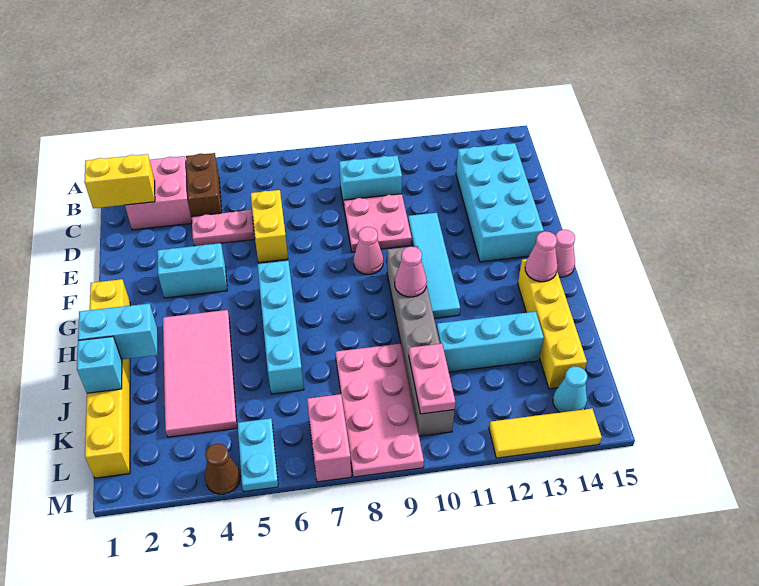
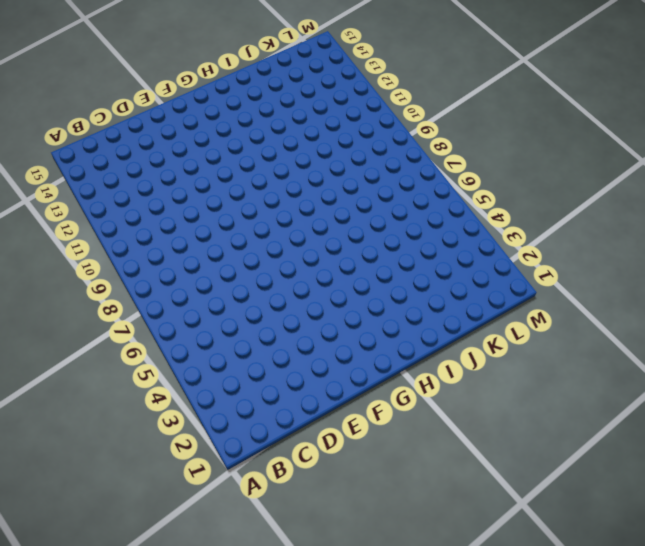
none -> pink 2x2 brick [125,156,192,230]
none -> brown 1x2 brick [186,153,222,216]
none -> cyan 1x2 brick [339,156,402,205]

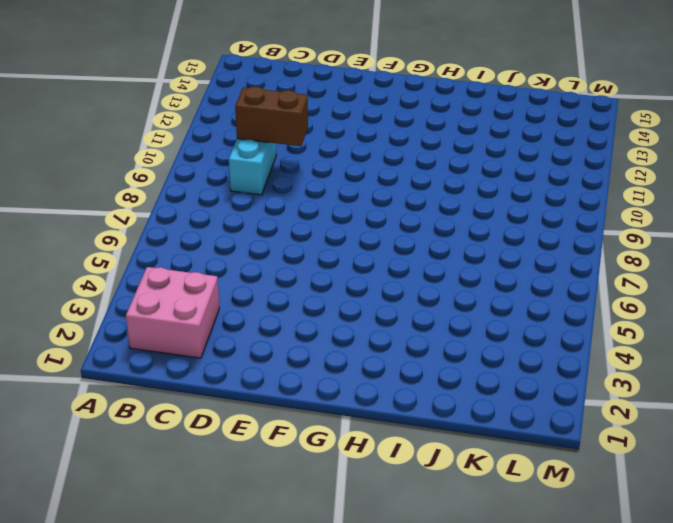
brown 1x2 brick [235,87,308,146] -> brown 1x2 brick moved to [186,153,222,216]
none -> cyan 2x4 brick [456,143,544,262]
none -> pink 1x2 plate [192,210,255,246]
none -> yellow 1x2 brick [251,190,288,263]

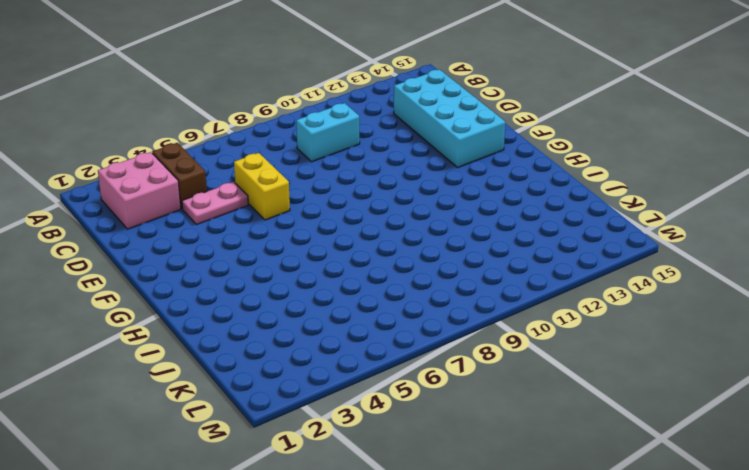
none -> pink 2x2 plate [344,194,412,252]
none -> cyan 1x4 tile [408,213,460,318]
none -> cyan 1x2 brick [157,243,227,298]

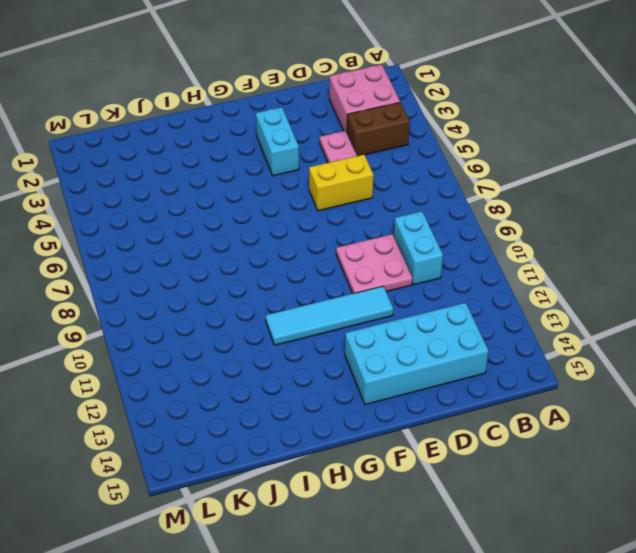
none -> pink 1x1 cone [354,227,383,274]
none -> yellow 1x6 brick [85,279,130,478]
none -> cyan 1x4 brick [257,261,304,394]

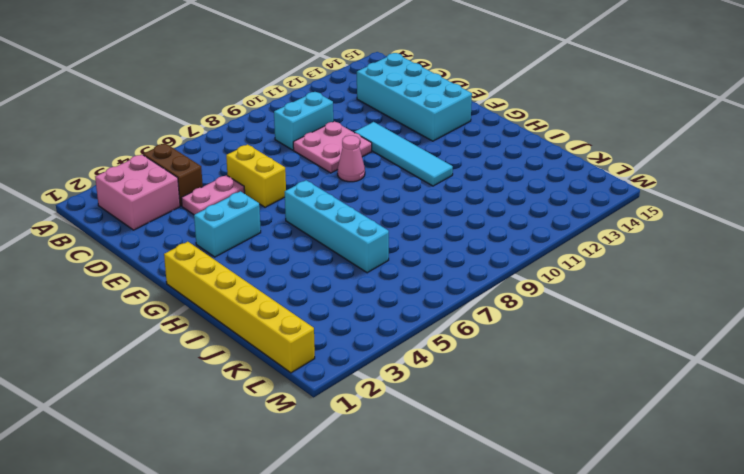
none -> grey 1x6 brick [387,246,455,436]
none -> pink 1x1 cone [555,230,575,277]
none -> pink 2x4 tile [163,310,237,437]

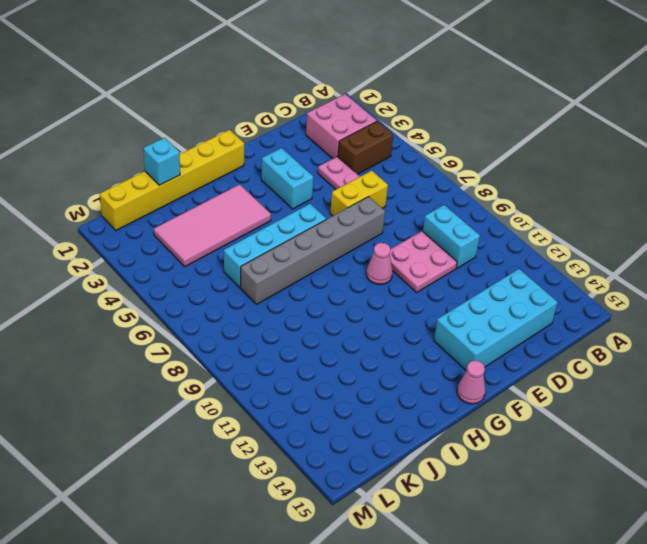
grey 1x6 brick [240,197,385,305] -> grey 1x6 brick moved to [387,246,455,436]
none -> cyan 1x4 tile [408,213,460,318]
none -> yellow 1x4 brick [518,259,587,389]
none -> pink 2x4 plate [335,344,424,477]

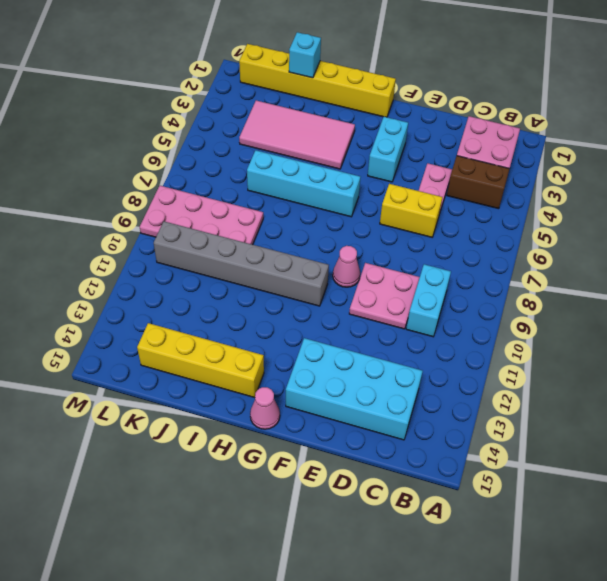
none -> cyan 1x4 tile [408,213,460,318]
none -> cyan 1x3 brick [437,312,544,372]
none -> cyan 1x2 plate [238,418,278,492]

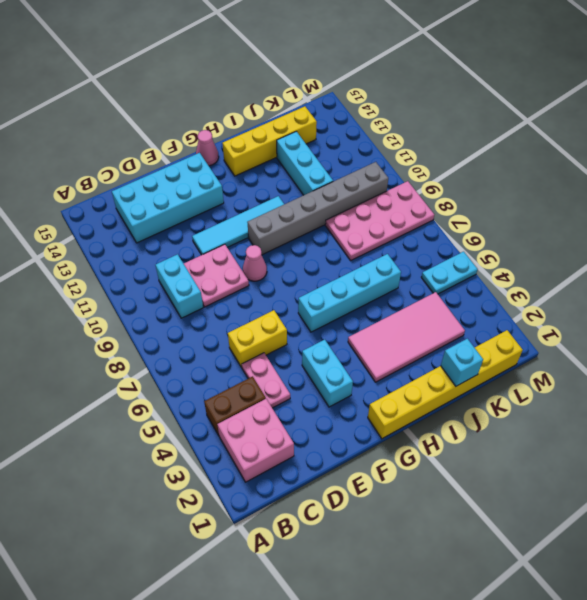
none -> pink 1x2 brick [307,394,351,482]
none -> cyan 1x1 cone [553,366,587,413]
none -> brown 1x1 cone [205,444,241,494]

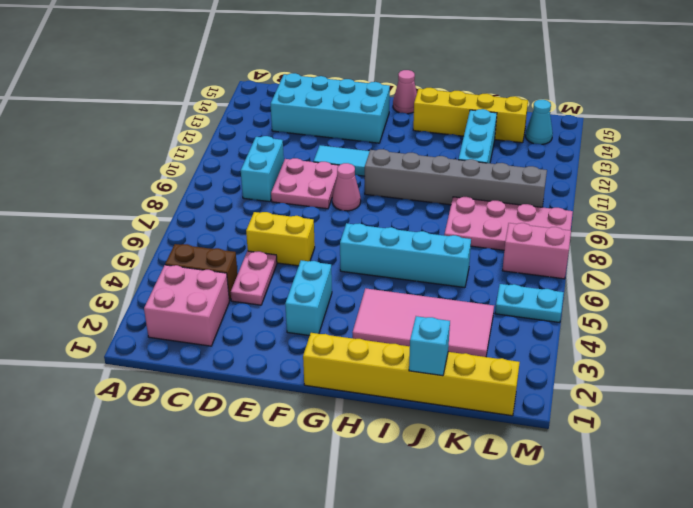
none -> brown 1x1 cone [205,444,241,494]
none -> yellow 1x3 tile [489,408,602,458]
none -> yellow 1x2 brick [84,154,155,208]

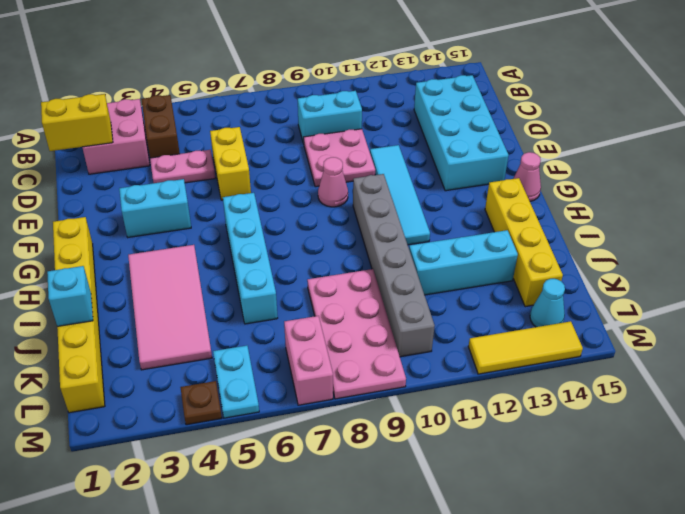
brown 1x1 plate [180,381,222,425] -> brown 1x1 cone [205,444,241,494]
none -> pink 1x1 cone [395,247,427,297]
none -> pink 1x1 cone [525,231,558,282]
none -> cyan 1x2 brick [78,303,158,359]

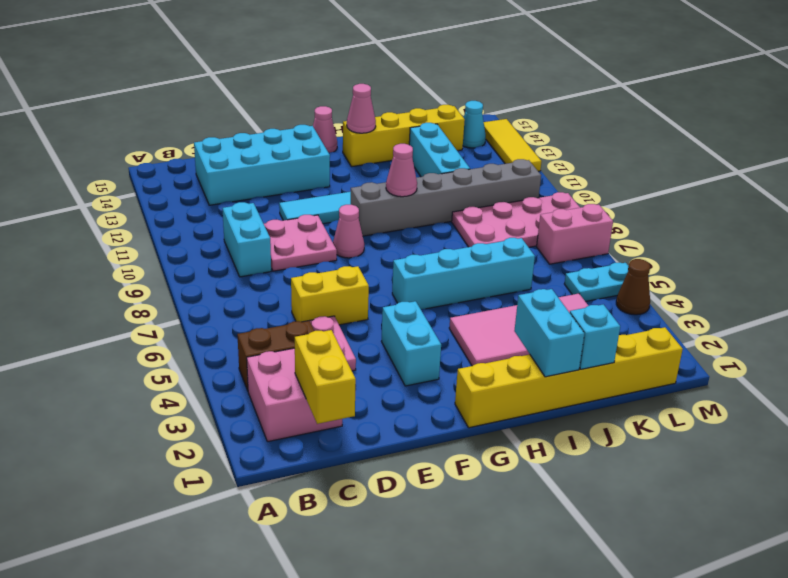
none -> pink 1x2 plate [409,344,455,414]

